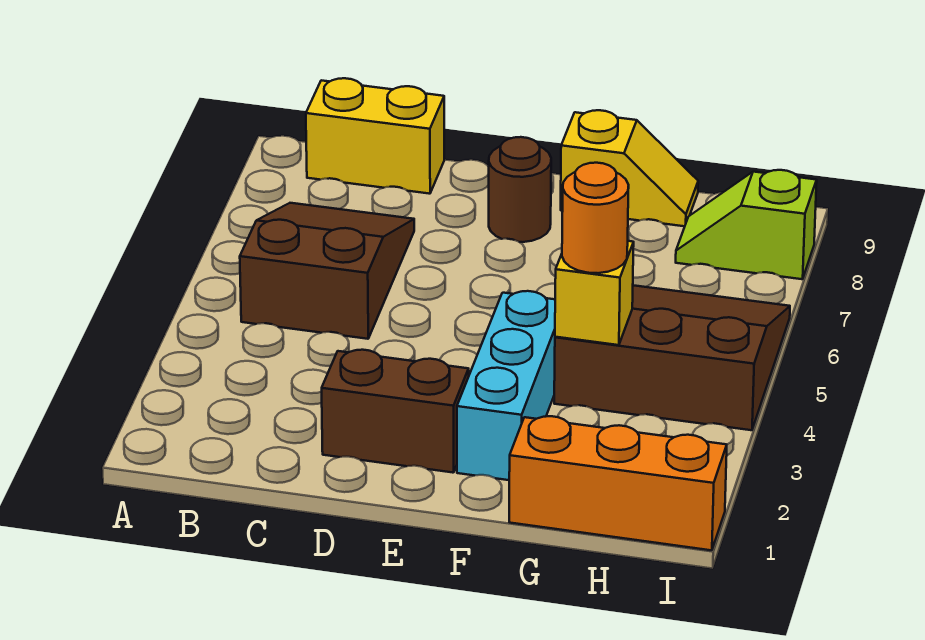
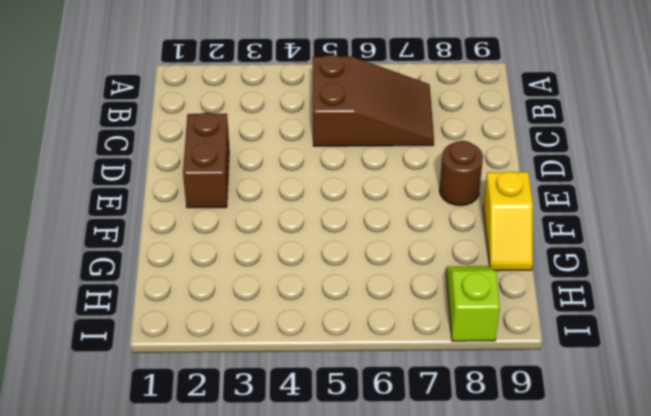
none -> yellow 1x2 brick [306,78,444,194]
none -> cyan 1x3 brick [457,291,555,480]

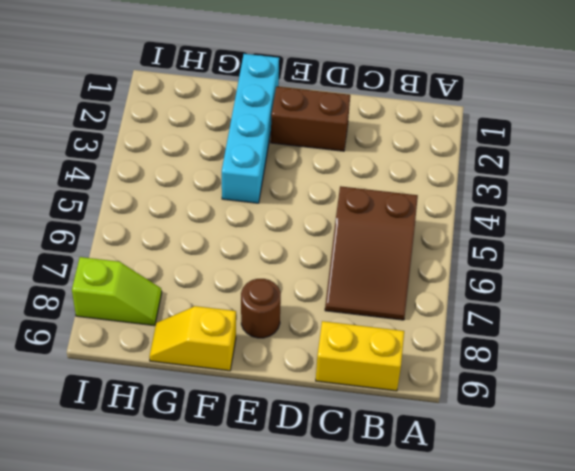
cyan 1x4 brick [222,54,279,203] -> cyan 1x3 brick [457,291,555,480]
none -> orange 1x3 brick [509,416,727,550]
none -> brown 3x3 slope [554,285,790,430]

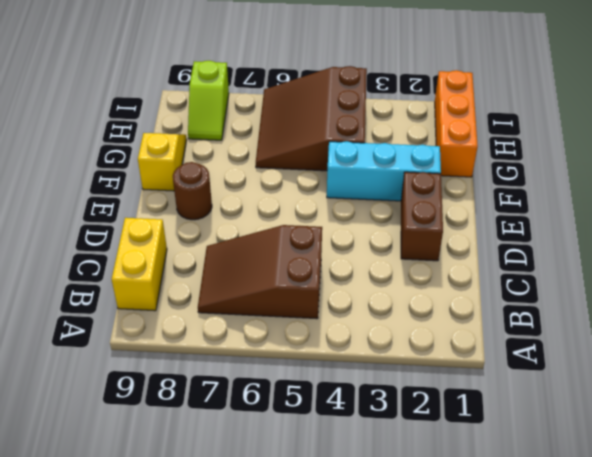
none -> yellow 1x1 brick [555,241,634,345]
none -> orange 1x1 round brick [562,163,629,273]

